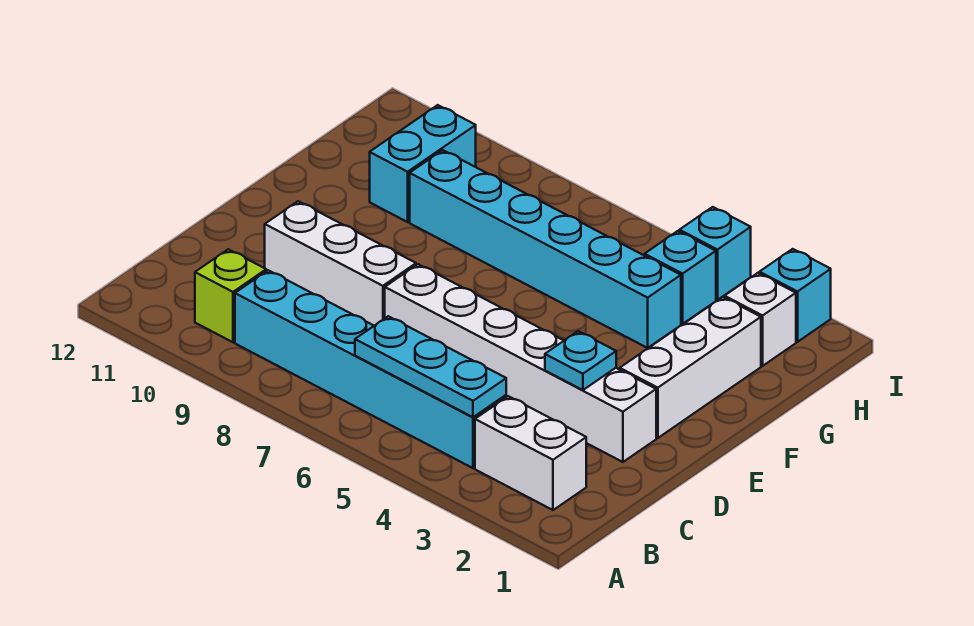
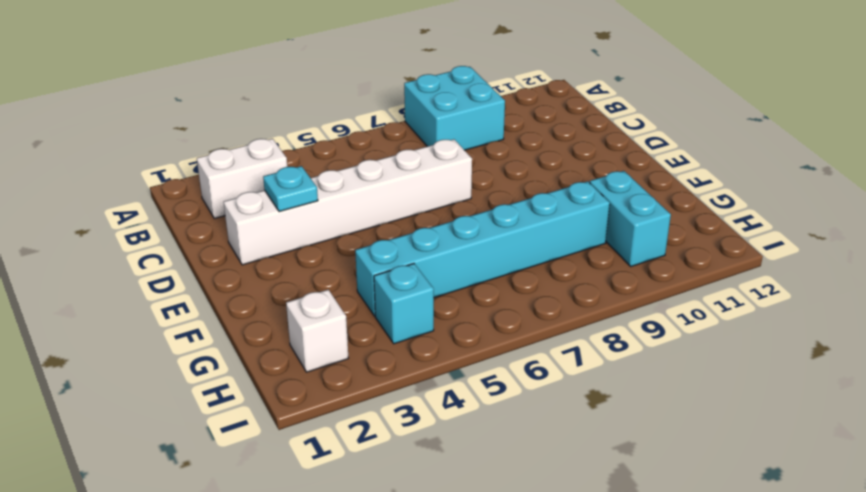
cyan 2x2 brick [404,66,505,150] -> cyan 1x6 brick [235,270,506,468]
none -> lime 1x1 brick [195,249,266,342]
none -> white 1x3 brick [265,201,416,326]
none -> white 1x3 brick [620,297,761,438]

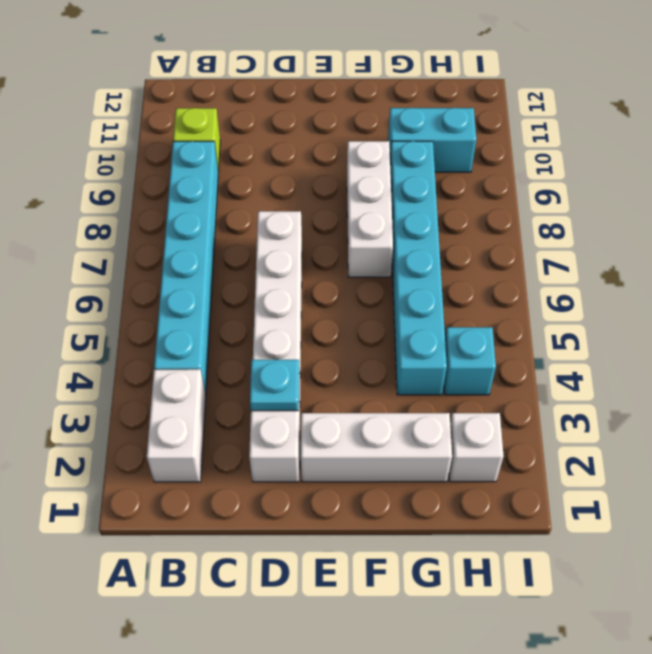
white 1x3 brick [347,141,393,277] -> white 1x3 brick moved to [265,201,416,326]
none -> cyan 1x1 brick [759,249,831,342]
none -> cyan 1x1 brick [679,207,751,300]
none -> cyan 1x3 plate [355,316,506,417]

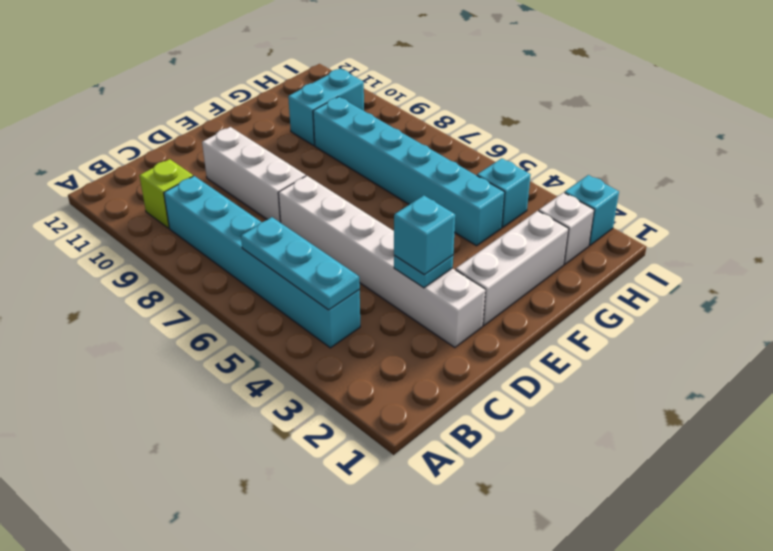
cyan 1x1 brick [394,196,455,275] -> cyan 1x1 brick moved to [679,207,751,300]
none -> white 1x2 brick [475,396,586,510]

